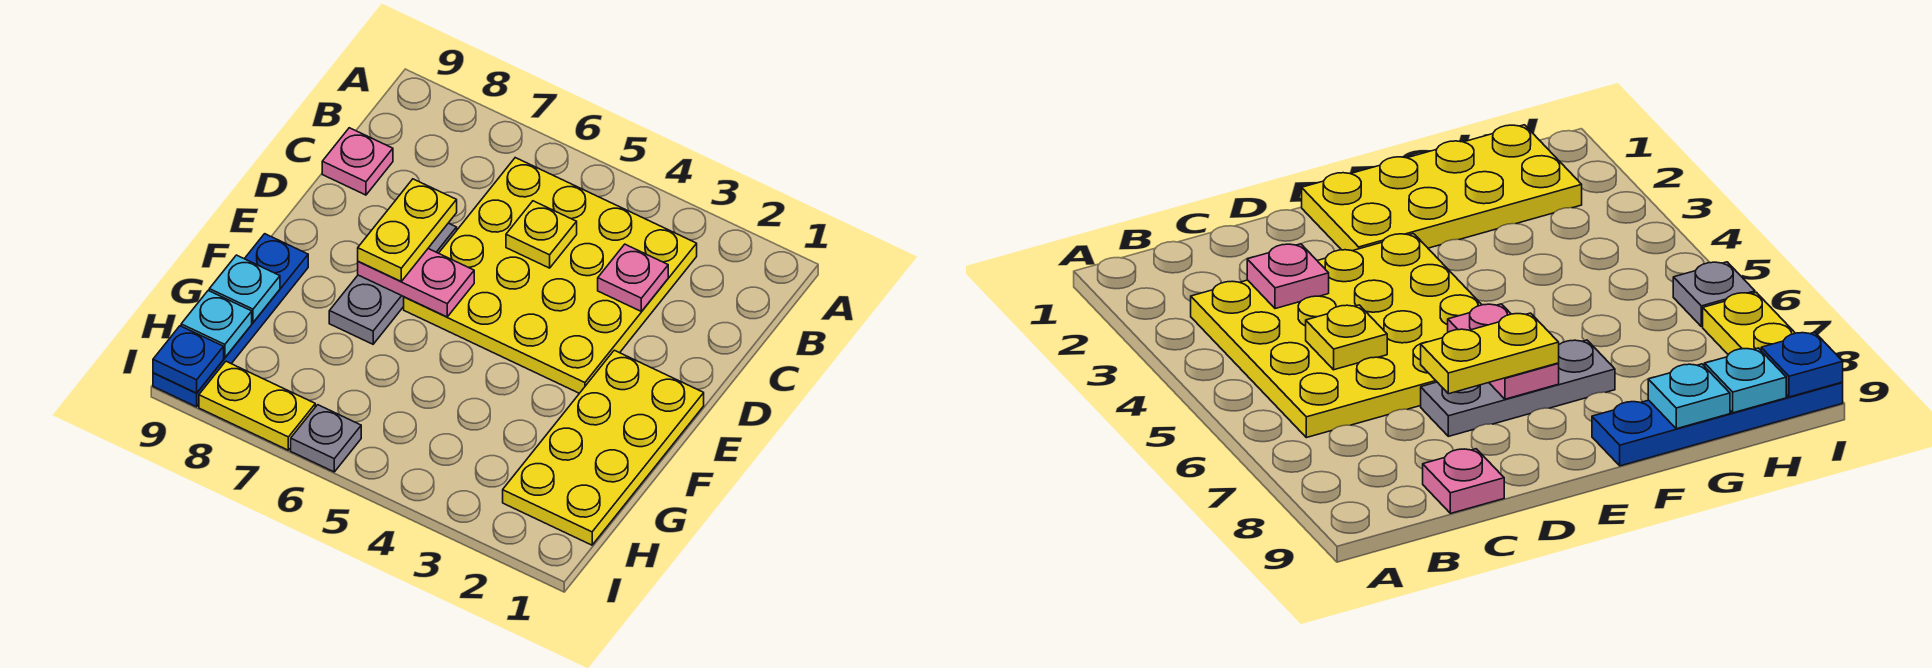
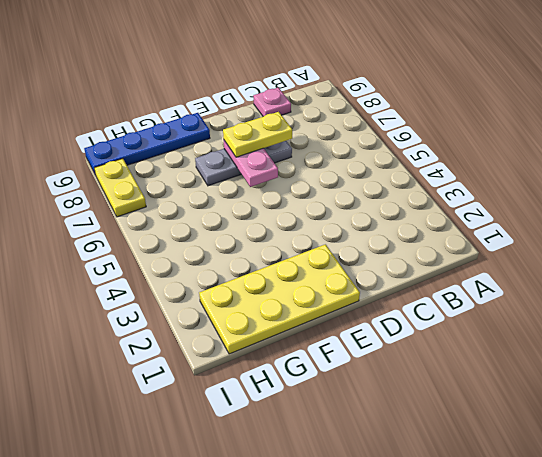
none -> yellow 4x4 plate [404,158,697,393]
none -> grey 1x1 plate [291,405,361,472]
none -> pink 1x1 plate [598,244,668,312]

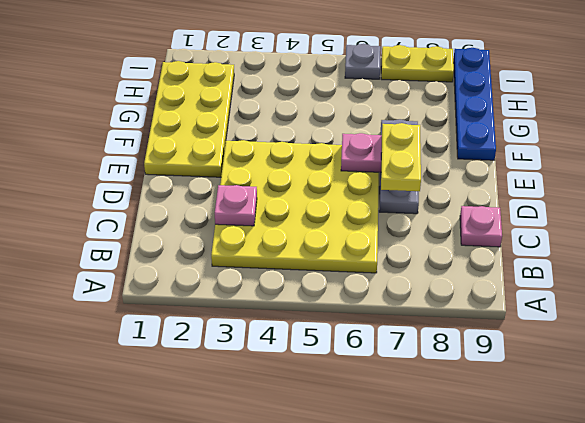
none -> yellow 1x1 plate [506,201,577,268]
none -> cyan 1x1 plate [209,255,280,322]
none -> cyan 1x1 plate [181,291,252,358]

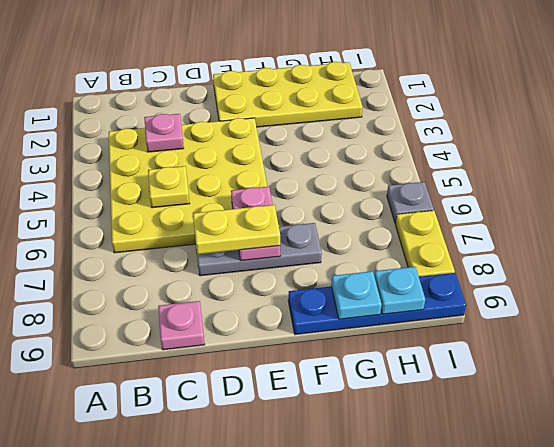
none -> blue 1x1 plate [153,326,224,393]

